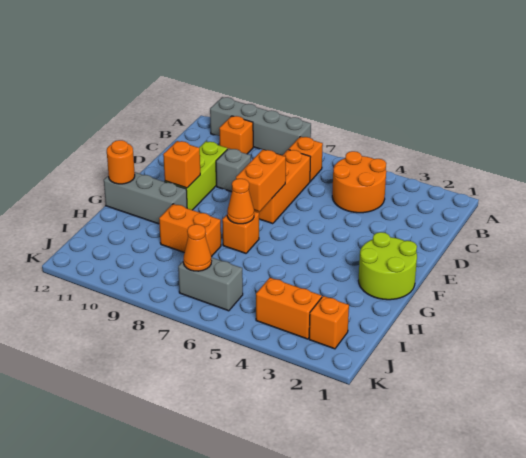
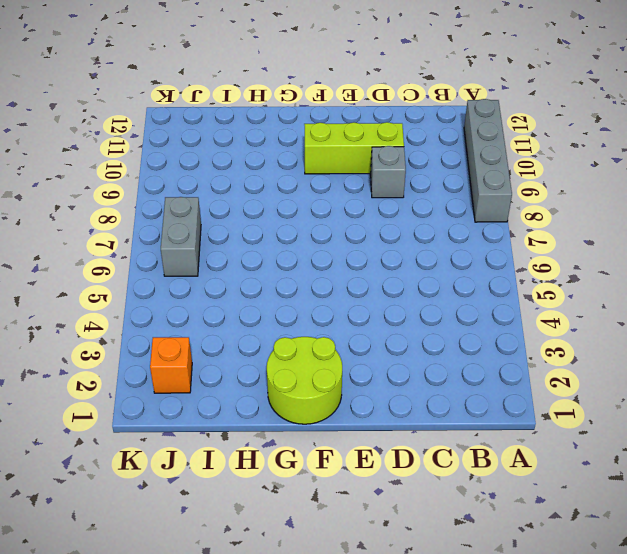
none -> orange 2x2 round brick [332,151,386,213]
none -> orange 1x1 brick [289,137,323,181]
none -> orange 1x1 brick [219,116,253,154]

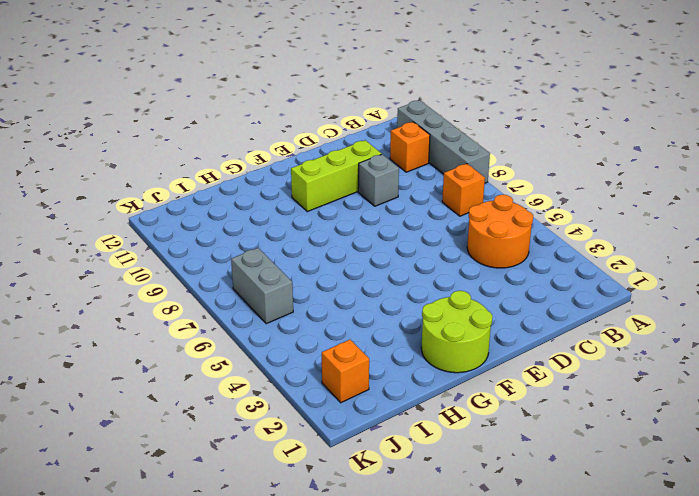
none -> orange 1x3 brick [254,150,310,224]
none -> orange 1x1 brick [222,211,259,253]
none -> grey 1x3 brick [104,172,187,224]

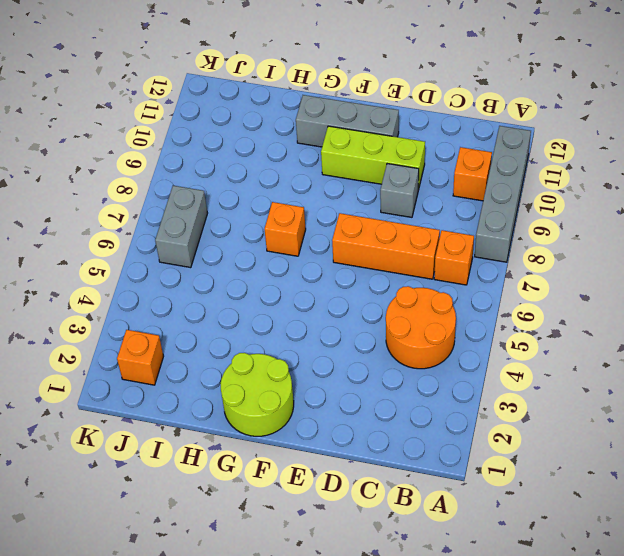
grey 1x3 brick [296,95,399,147] -> grey 1x3 brick turned to [104,172,187,224]
none -> orange 1x2 brick [159,204,221,257]
none -> orange 1x2 brick [256,278,322,339]
none -> orange 1x2 brick [236,150,286,212]

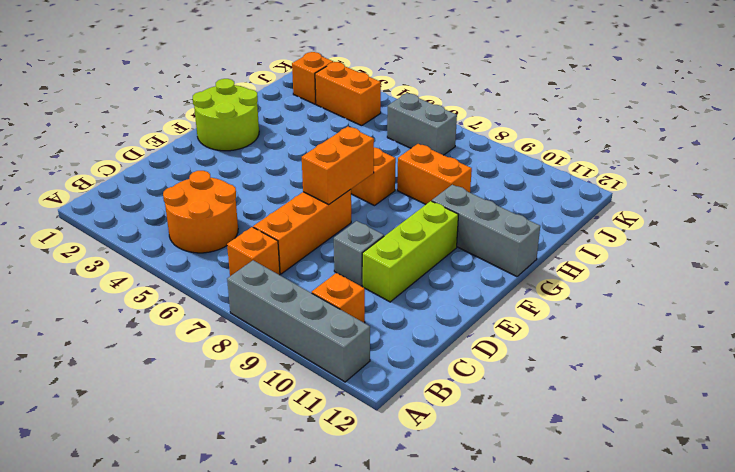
none -> orange 1x1 brick [163,141,200,188]
none -> orange 1x1 cone [227,179,254,224]
none -> orange 1x1 round brick [107,140,135,184]

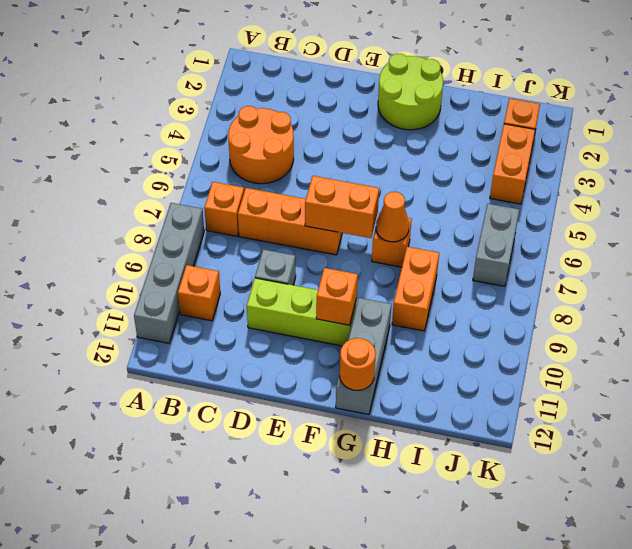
none -> orange 1x1 cone [183,224,211,271]

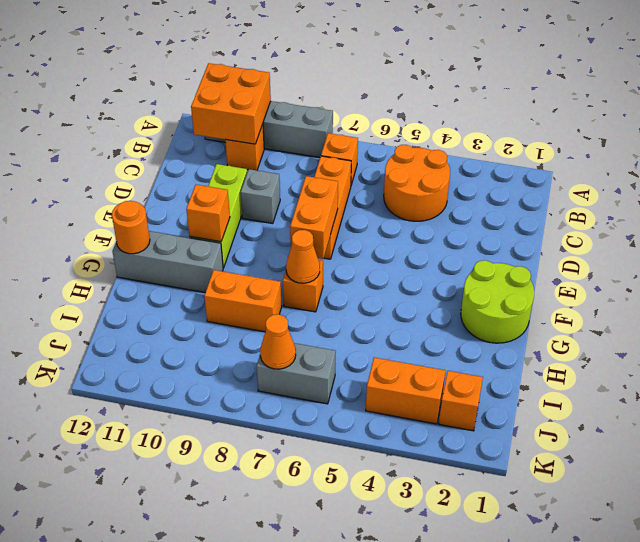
orange 2x2 brick [191,63,271,144] -> none

